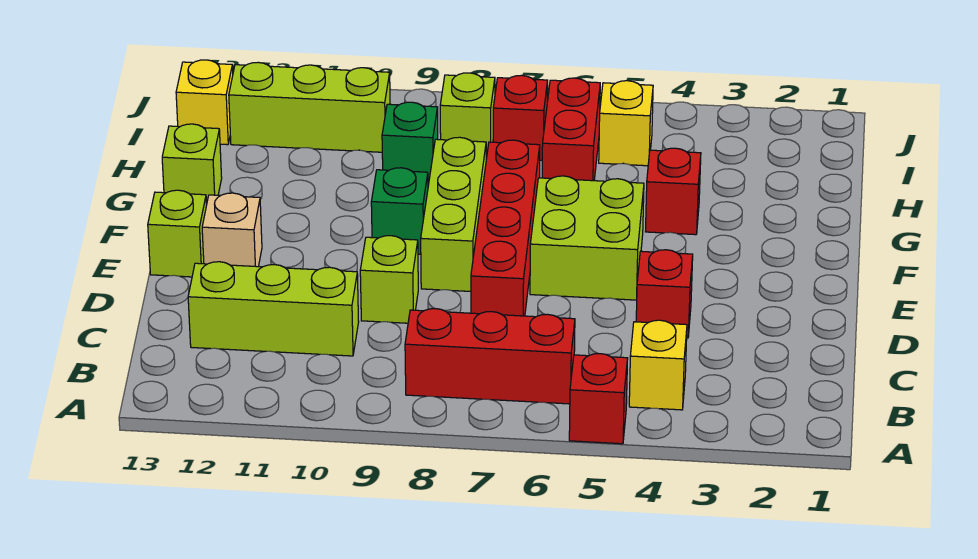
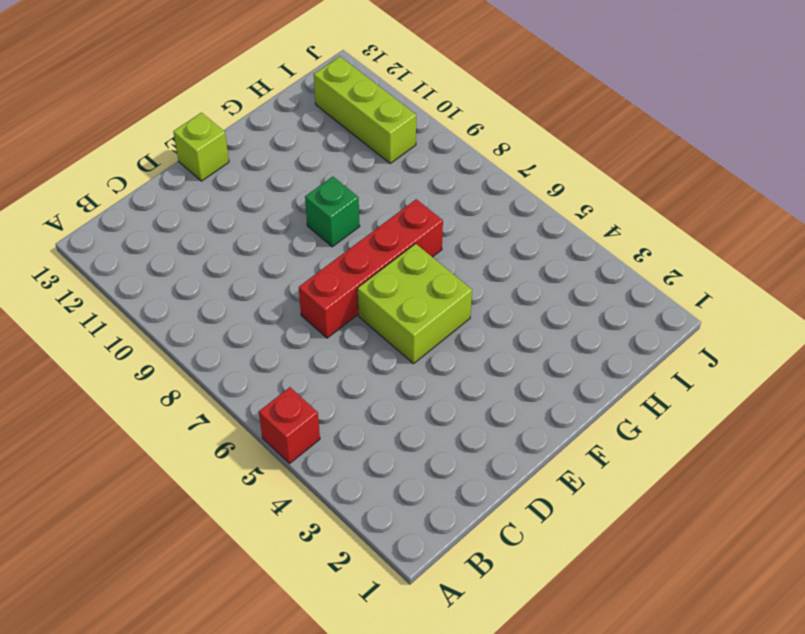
none -> yellow 1x1 brick [629,320,687,410]
none -> red 1x3 brick [405,309,575,404]
none -> lime 1x3 brick [188,262,359,356]

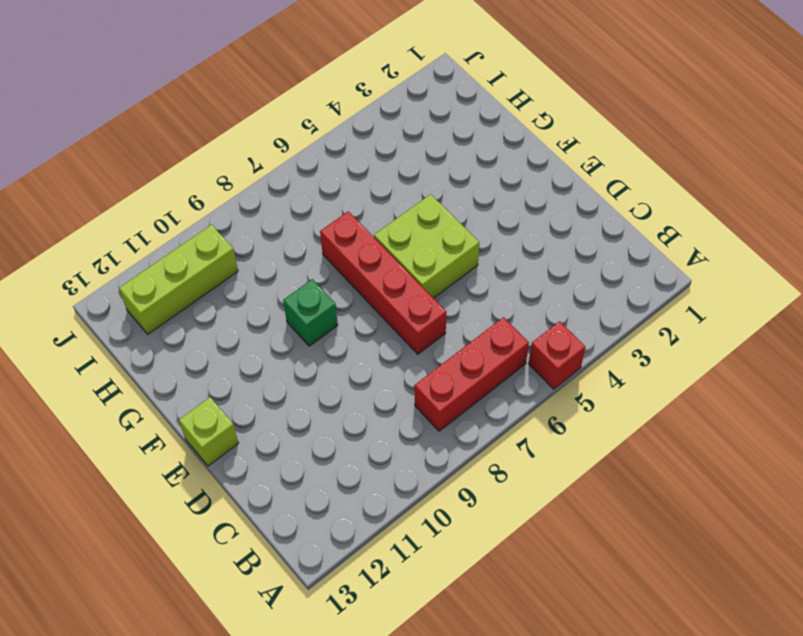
none -> yellow 1x1 brick [629,320,687,410]
none -> lime 1x3 brick [188,262,359,356]
none -> red 1x1 brick [636,250,693,338]

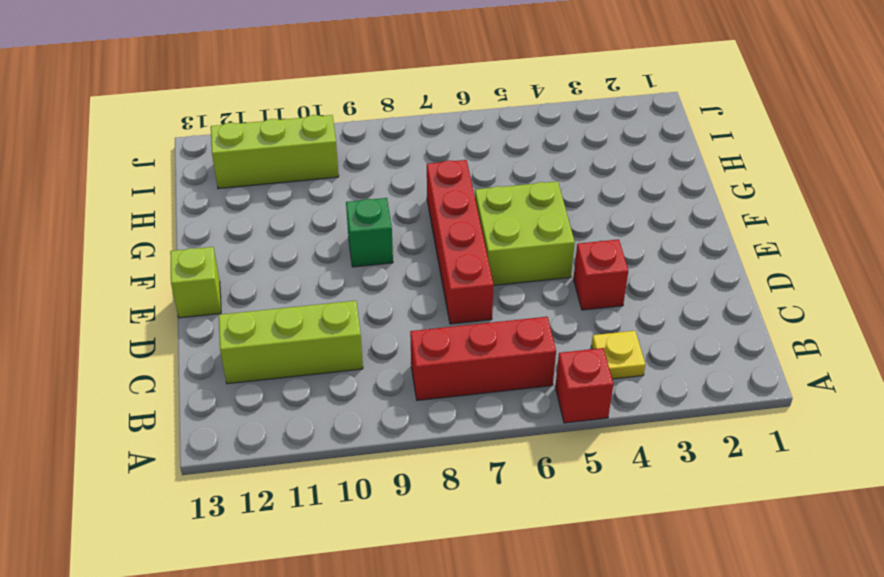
yellow 1x1 plate [591,331,645,379] -> yellow 1x1 brick [629,320,687,410]
none -> lime 1x1 brick [360,236,418,323]
none -> lime 1x3 brick [421,137,486,291]
none -> tan 1x1 brick [202,193,262,267]

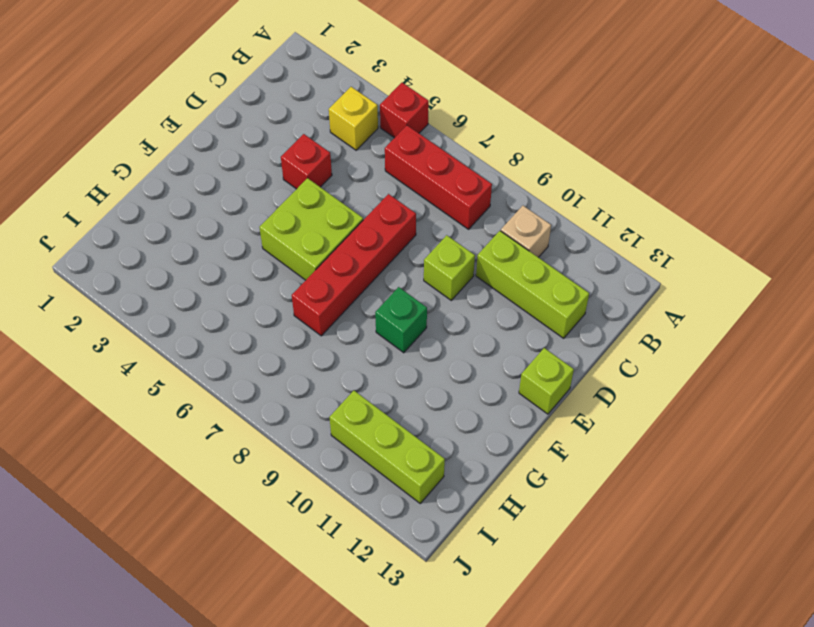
tan 1x1 brick [501,206,551,257] -> tan 1x1 brick moved to [202,193,262,267]
none -> lime 1x3 brick [421,137,486,291]
none -> red 1x1 brick [645,148,701,235]
none -> lime 1x1 brick [162,124,222,204]

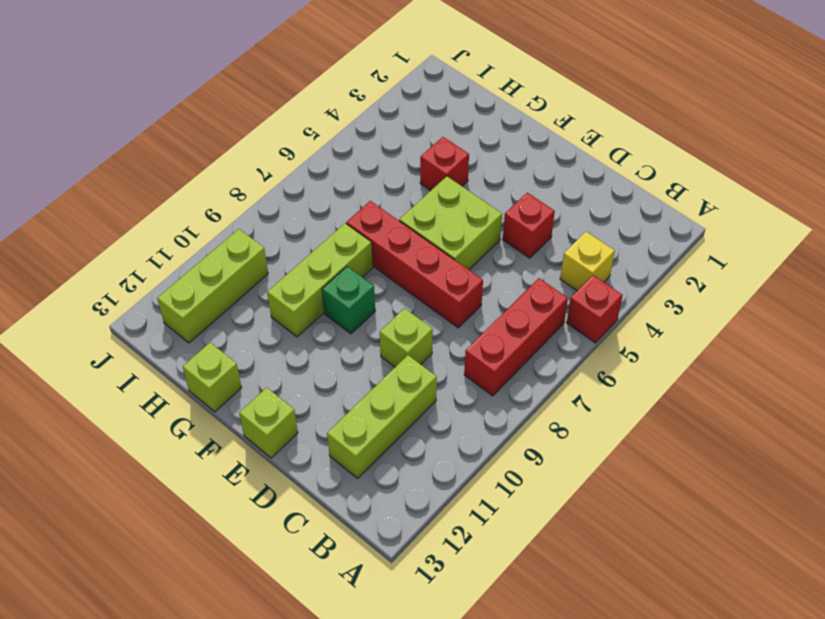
lime 1x3 brick [267,223,373,337] -> lime 1x3 brick turned to [421,137,486,291]
none -> tan 1x1 brick [202,193,262,267]
none -> red 1x2 brick [542,78,600,181]
none -> green 1x1 brick [382,102,438,185]

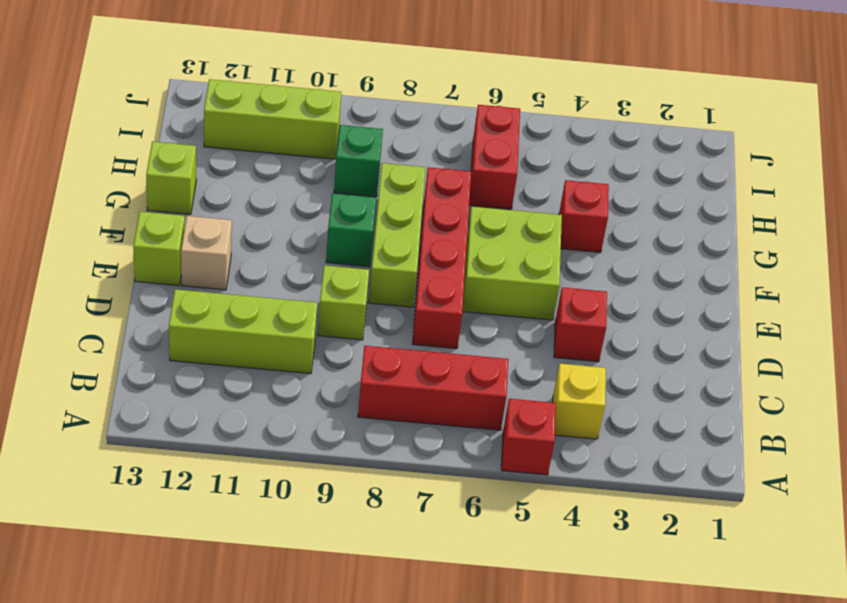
none -> yellow 1x1 brick [599,81,653,166]
none -> red 1x1 brick [493,75,548,160]
none -> lime 1x1 brick [440,73,495,157]

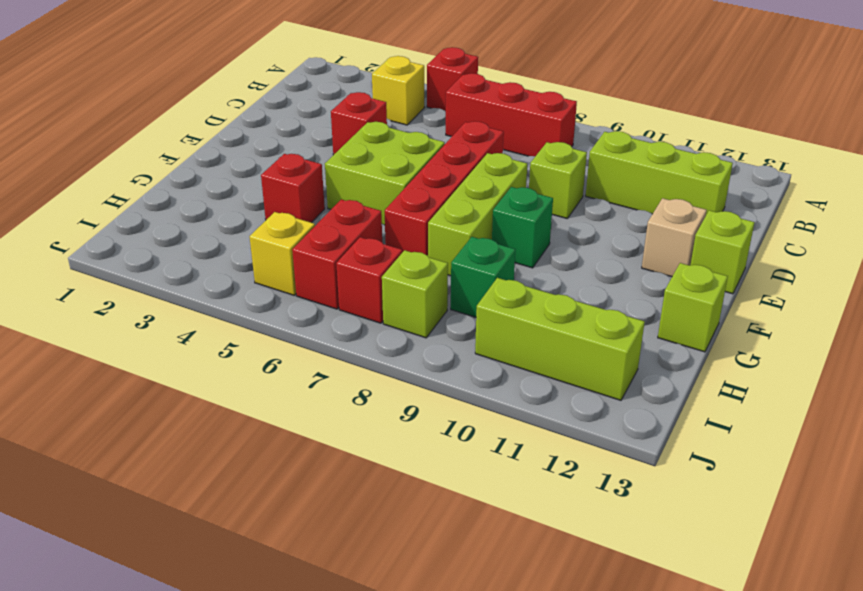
none -> yellow 1x1 brick [176,60,233,145]

